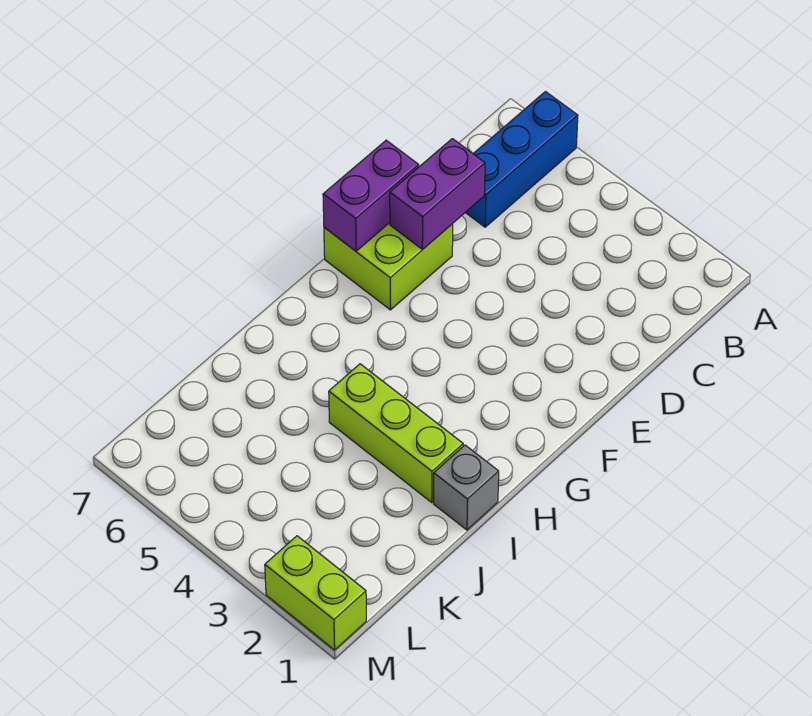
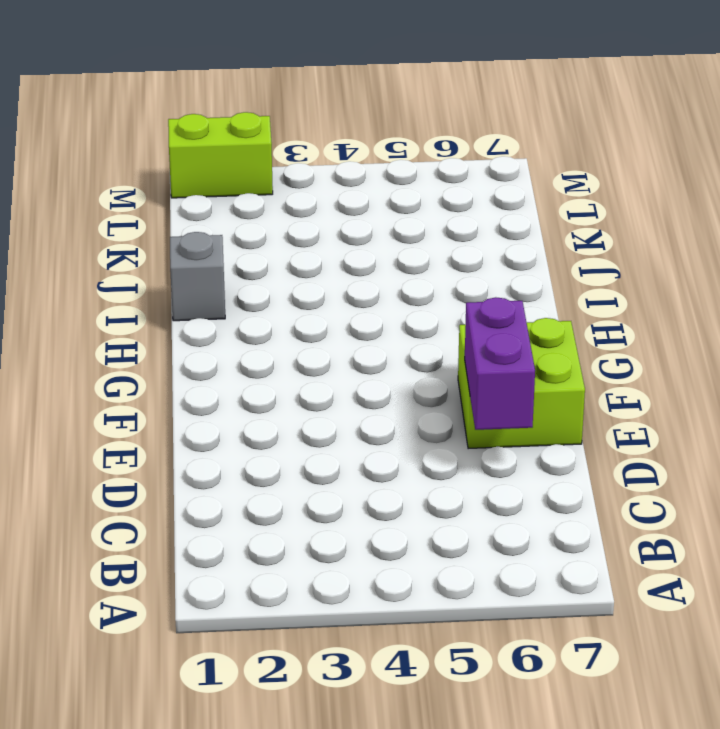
none -> blue 1x3 brick [465,92,578,227]
none -> lime 1x3 brick [329,364,463,502]

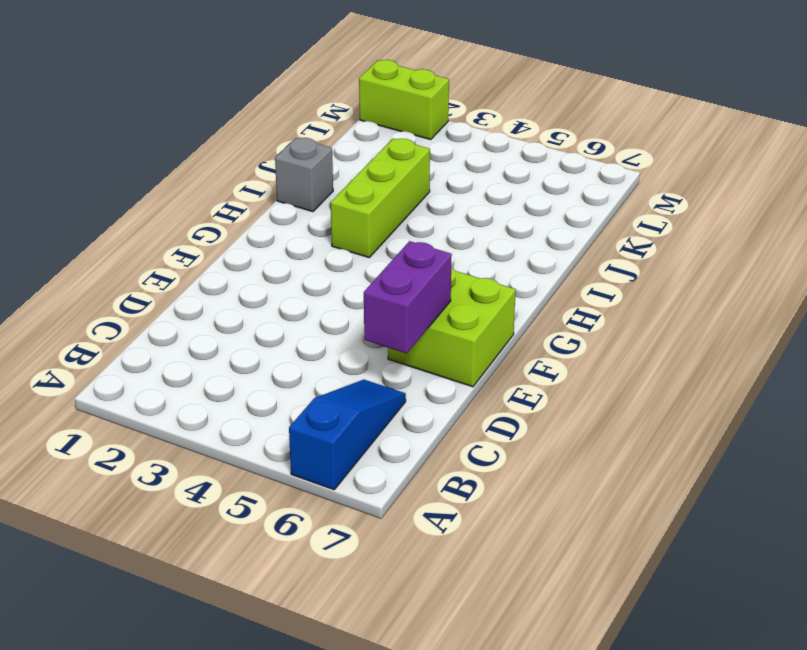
blue 1x3 slope [289,380,406,490] -> blue 1x3 brick [465,92,578,227]
lime 1x3 brick [331,139,430,257] -> lime 1x3 brick turned to [329,364,463,502]
none -> purple 1x2 brick [323,140,419,251]

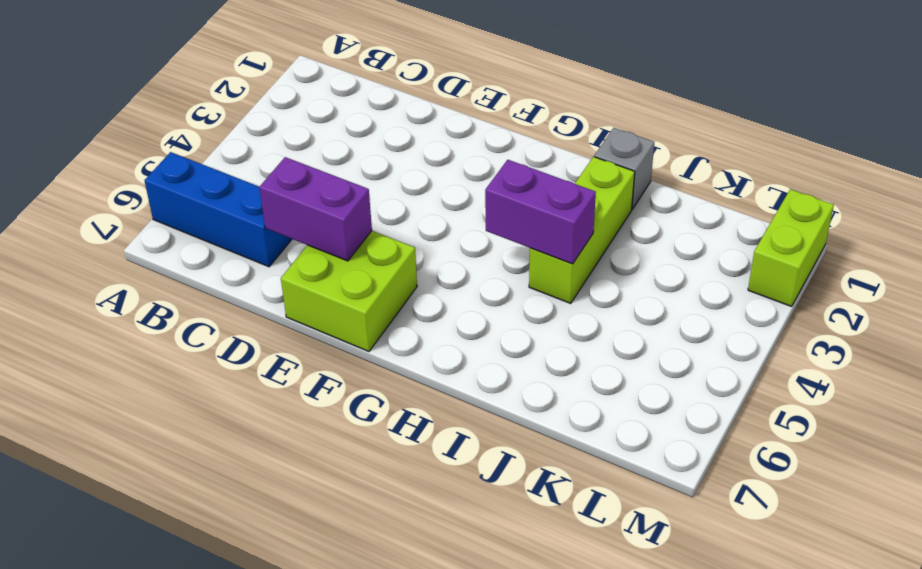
purple 1x2 brick [485,160,596,264] -> purple 1x2 brick moved to [323,140,419,251]

